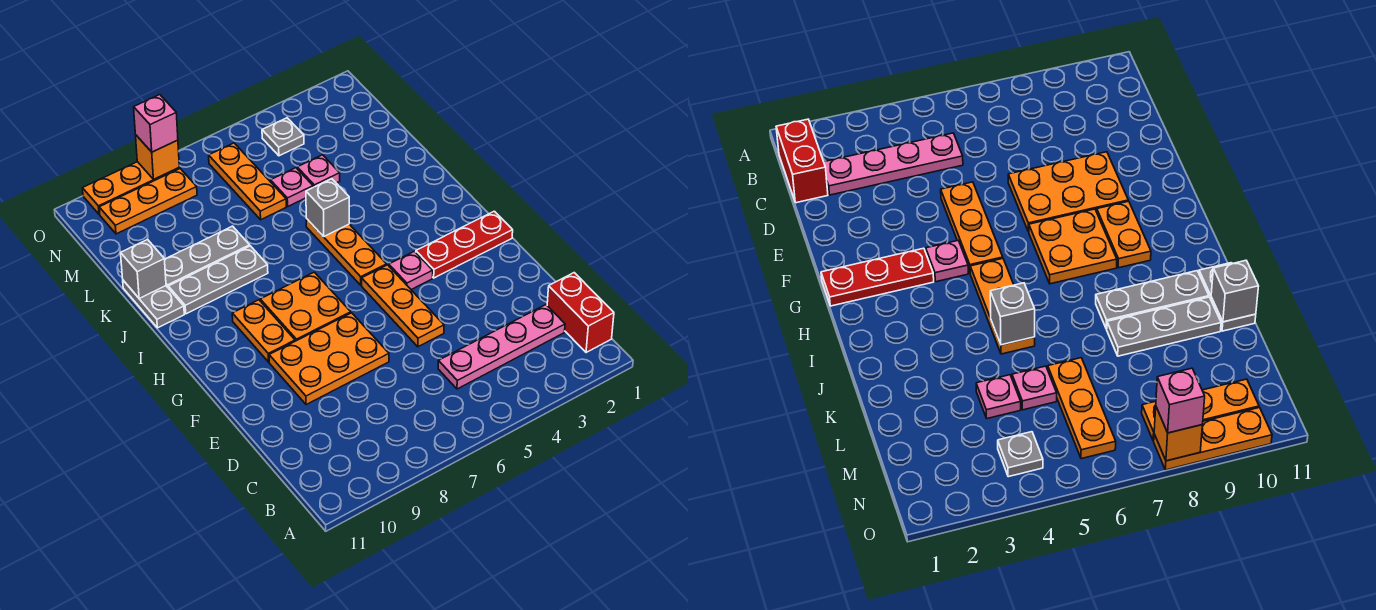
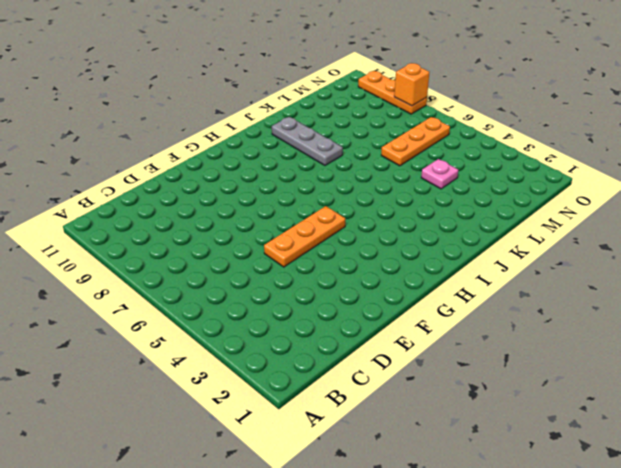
none -> red 1x2 brick [547,273,614,353]
none -> pink 1x4 plate [438,305,565,389]
none -> orange 2x3 plate [269,313,389,405]

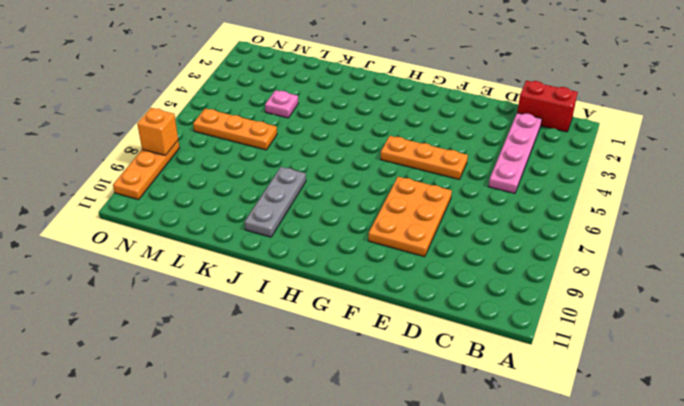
none -> red 1x3 plate [416,211,513,278]
none -> pink 1x1 plate [389,251,433,290]
none -> orange 2x2 plate [260,272,351,341]

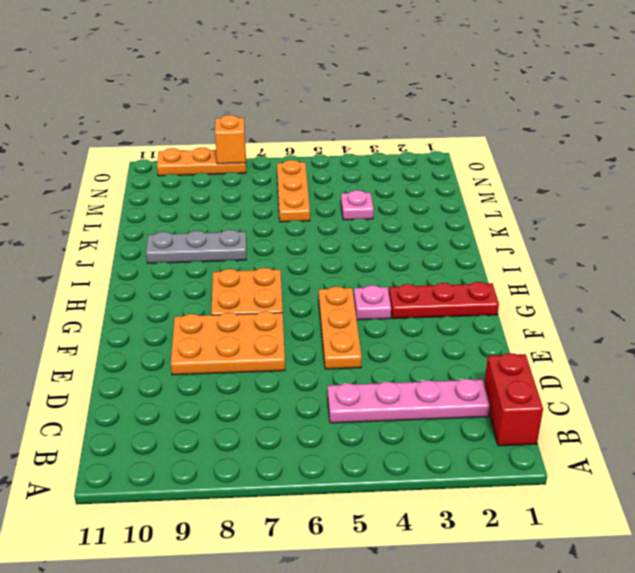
none -> orange 1x2 plate [232,300,295,362]
none -> orange 1x3 plate [306,219,387,285]
none -> grey 1x2 plate [123,280,184,328]

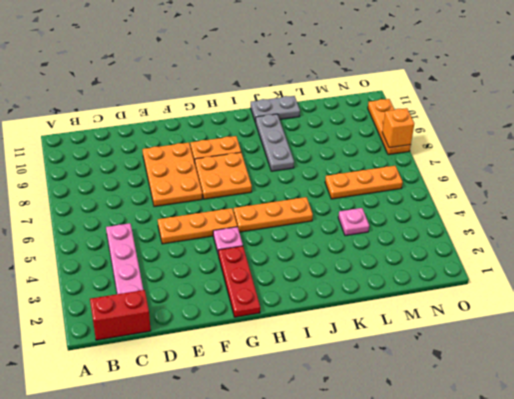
none -> grey 1x3 plate [165,226,250,287]
none -> pink 1x1 plate [270,168,313,206]
none -> grey 1x1 plate [262,118,304,156]

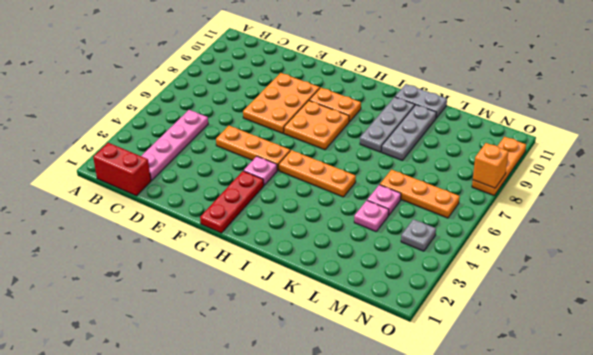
none -> orange 1x3 plate [99,169,197,234]
none -> grey 1x1 brick [306,179,349,237]
none -> grey 1x1 brick [121,239,166,298]

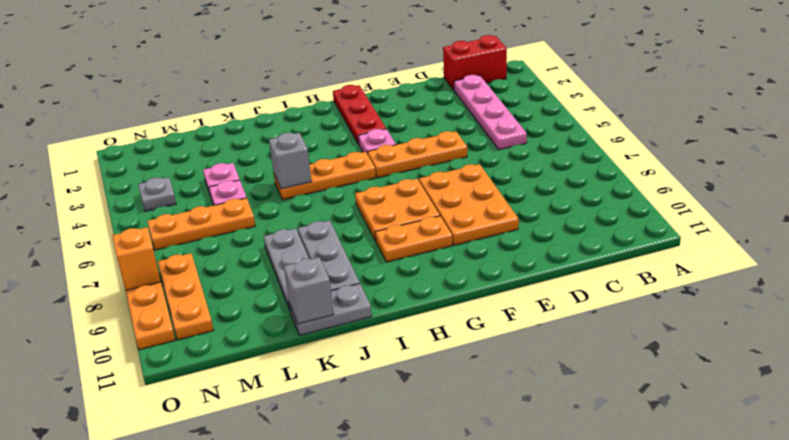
none -> pink 1x1 brick [134,95,178,152]

